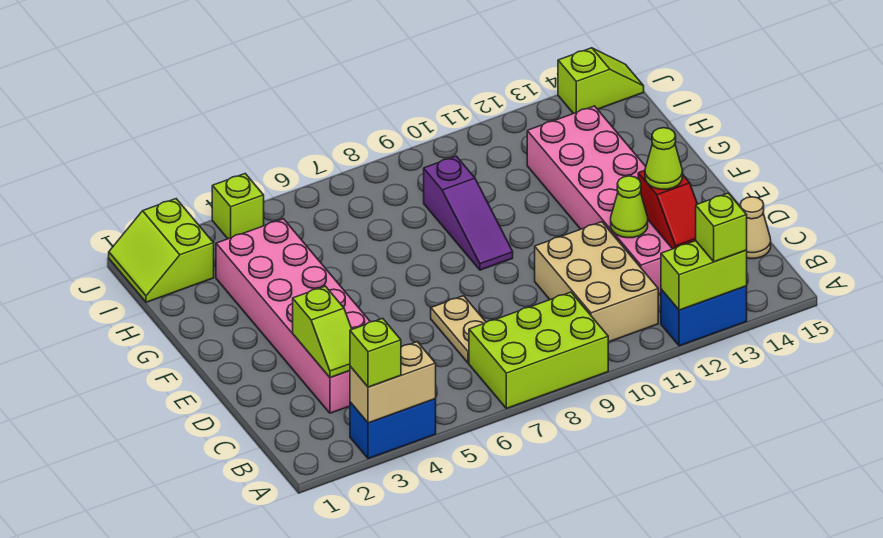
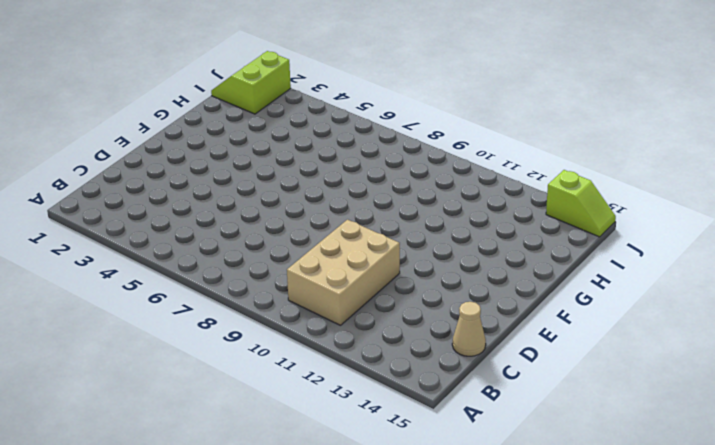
none -> blue 1x2 brick [350,399,436,459]
none -> lime 2x3 brick [469,292,608,409]
none -> blue 1x2 brick [661,286,747,346]

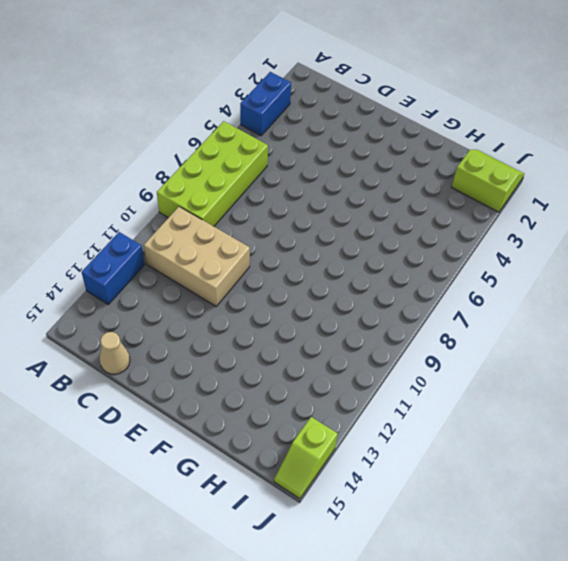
lime 2x4 brick [157,121,268,226] -> lime 2x3 brick [469,292,608,409]
none -> pink 2x6 brick [216,219,370,413]
none -> tan 1x2 plate [431,296,486,363]
none -> pink 2x6 brick [527,106,672,294]

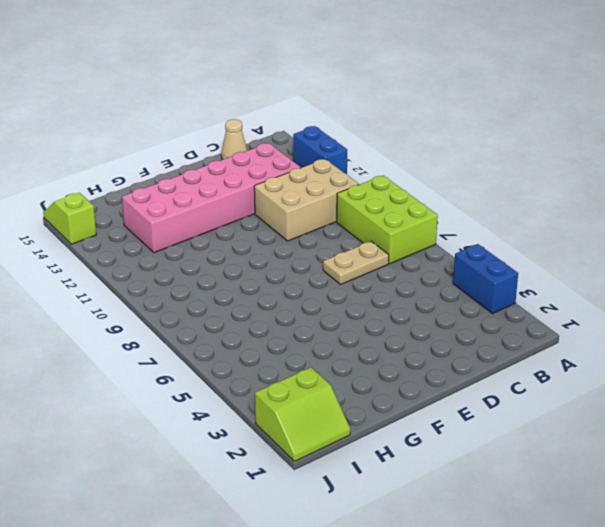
none -> pink 2x6 brick [216,219,370,413]
none -> purple 1x3 slope [424,156,513,270]
none -> lime 1x1 brick [212,174,264,239]

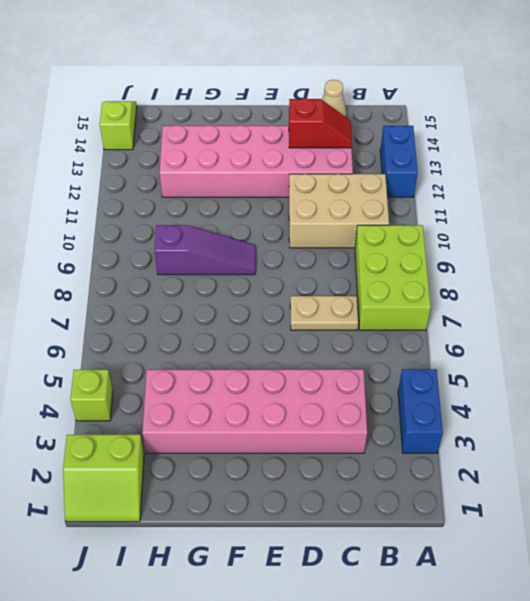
none -> tan 1x2 brick [350,342,436,423]
none -> lime 1x2 brick [661,241,747,310]
none -> lime 1x2 slope [293,286,352,377]

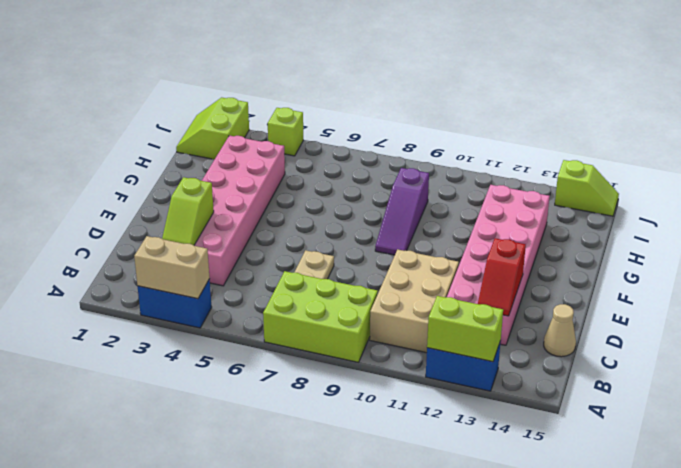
none -> lime 1x1 cone [611,176,648,238]
none -> lime 1x1 brick [350,318,401,387]
none -> lime 1x1 brick [696,193,747,262]

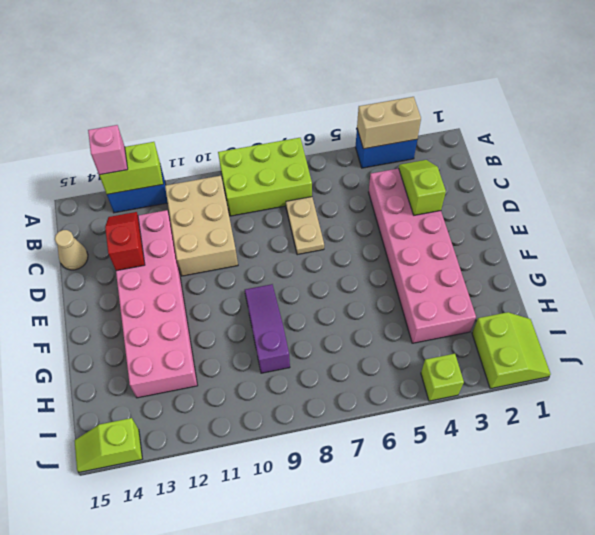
pink 1x1 brick [88,125,128,175] -> lime 1x1 brick [696,193,747,262]
none -> lime 1x1 cone [611,176,648,238]
none -> lime 1x1 brick [350,318,401,387]
none -> lime 1x1 cone [645,128,682,189]

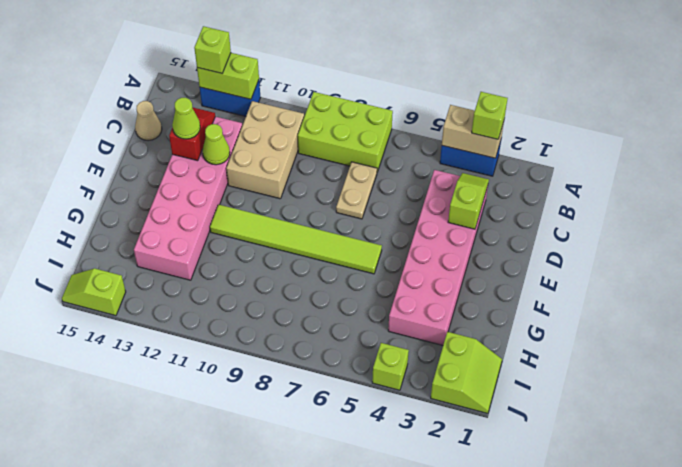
lime 1x6 tile [210,205,382,274] -> purple 1x3 slope [424,156,513,270]

